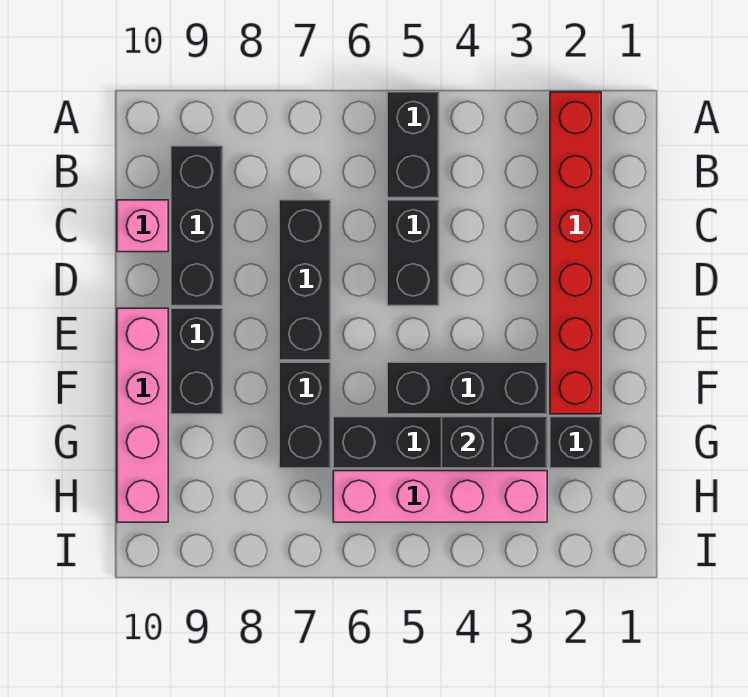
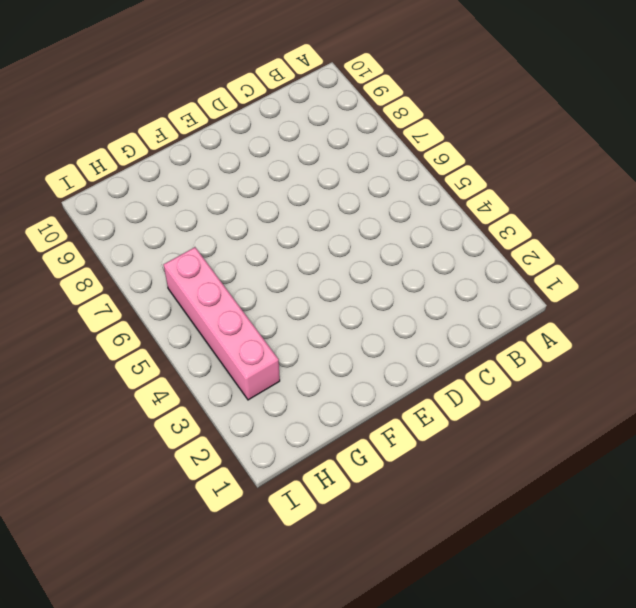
none -> red 1x6 brick [550,92,601,414]
none -> black 1x2 brick [387,92,439,198]
none -> black 1x3 brick [171,146,223,306]

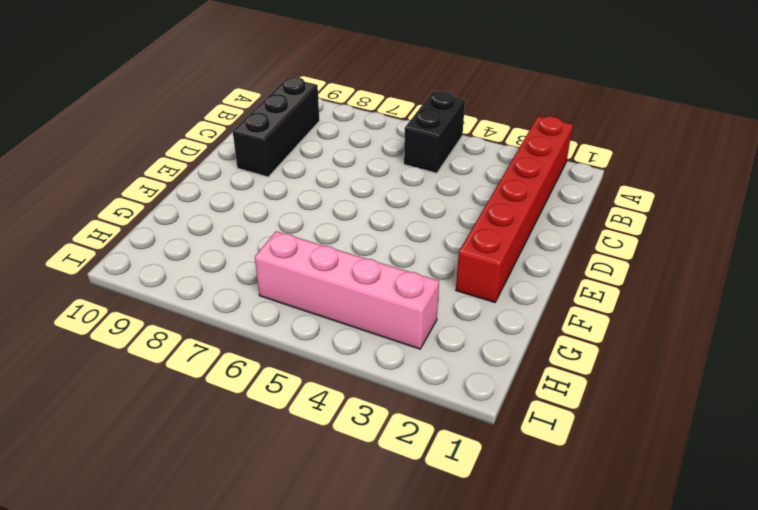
none -> black 1x2 brick [387,200,439,306]
none -> black 1x3 brick [279,200,331,360]
none -> pink 1x1 brick [117,200,168,252]

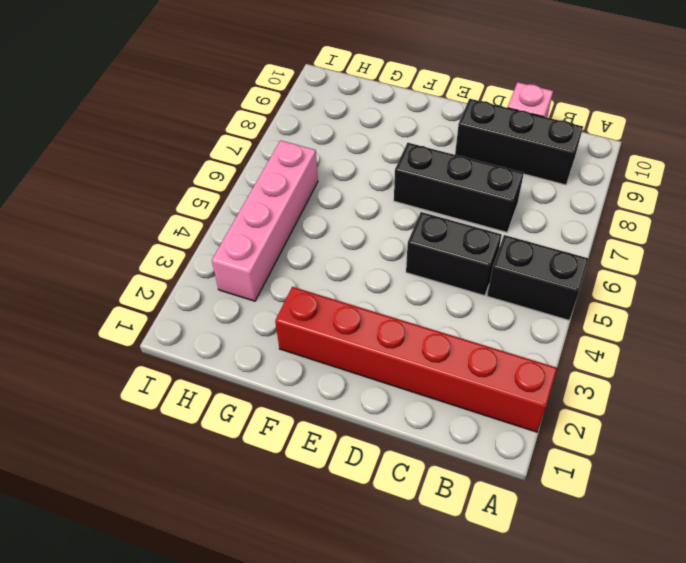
none -> black 1x2 brick [171,308,223,414]
none -> pink 1x4 brick [117,308,168,522]
none -> black 1x3 brick [387,362,547,414]

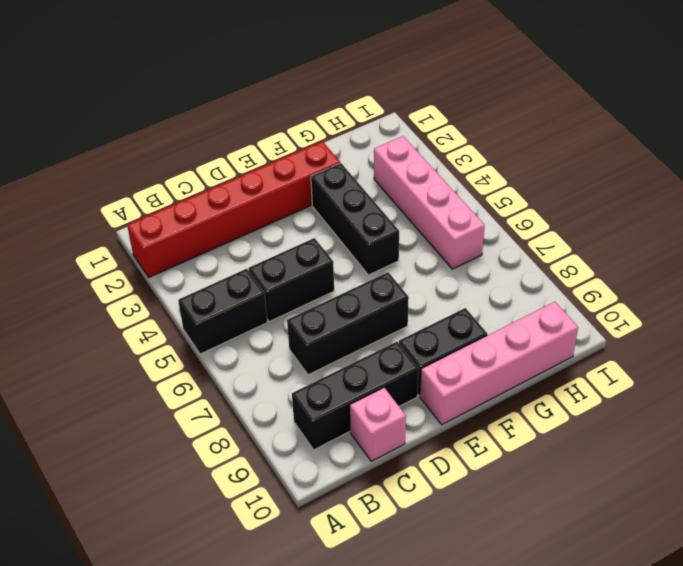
none -> black 1x2 brick [279,362,331,468]
none -> black 1x1 brick [550,417,601,468]
none -> black 1x4 brick [333,417,547,468]

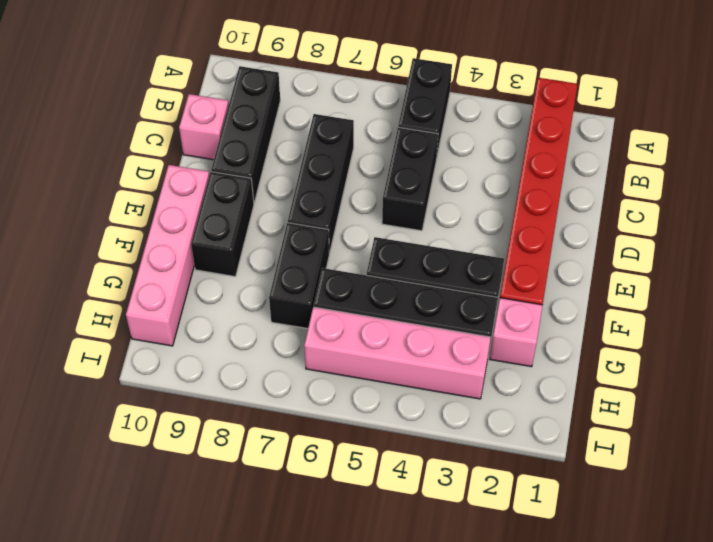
pink 1x1 brick [490,298,543,367] -> black 1x1 brick [550,417,601,468]
none -> black 1x1 brick [442,417,493,468]

